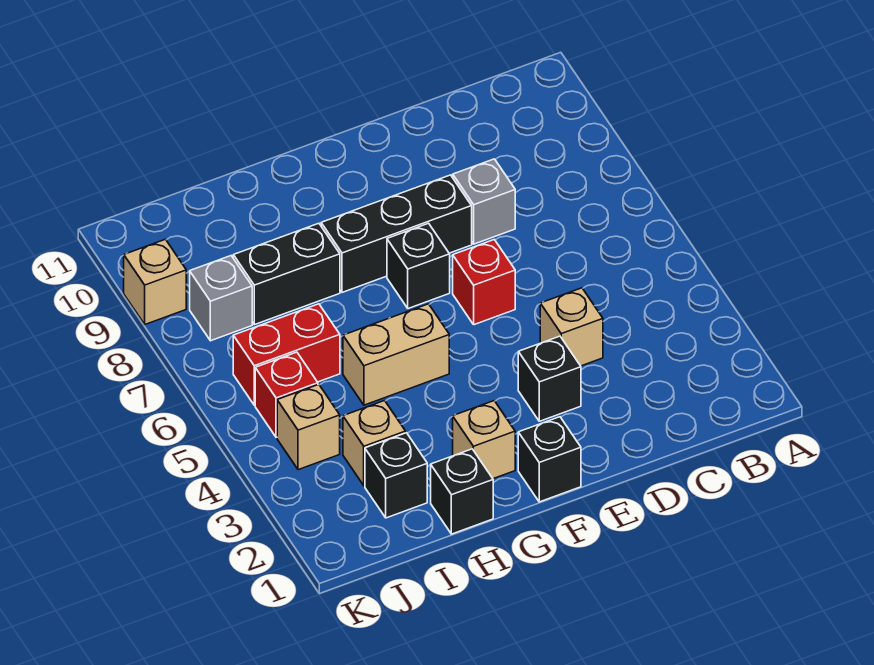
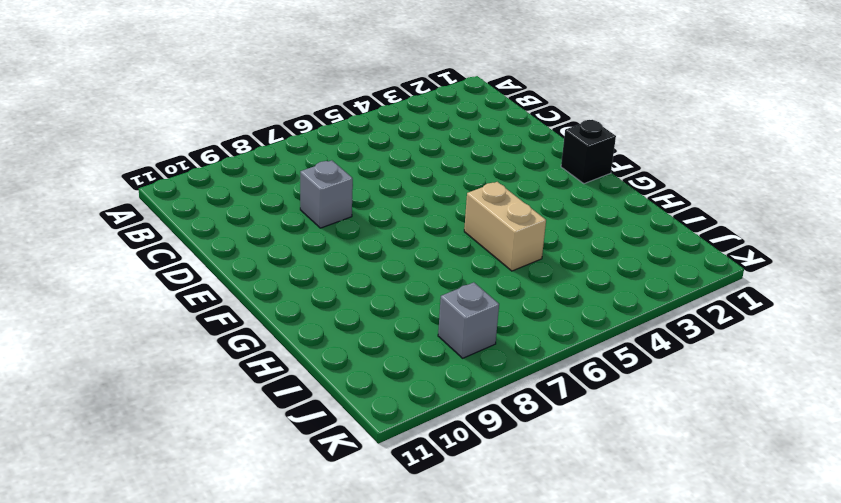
none -> tan 1x1 brick [540,288,603,366]
none -> black 1x1 brick [518,336,581,421]
none -> red 1x1 brick [453,240,515,325]

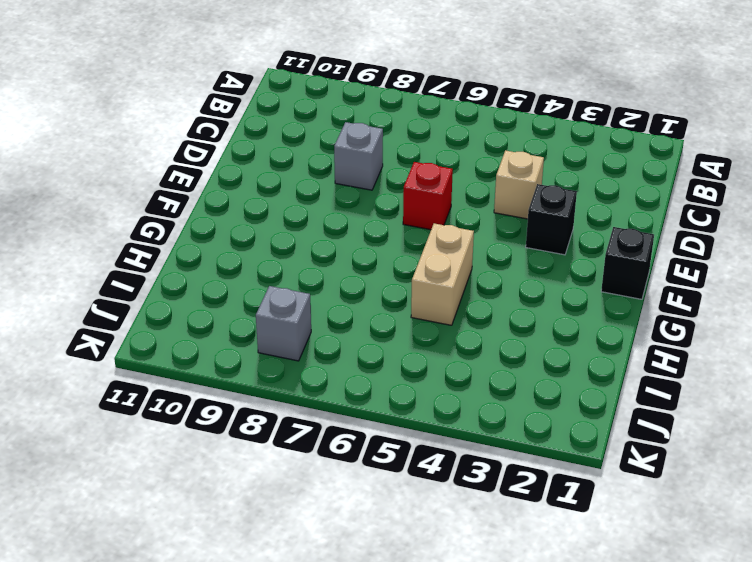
none -> black 1x3 brick [321,175,472,292]
none -> black 1x1 brick [387,223,450,309]
none -> tan 1x1 brick [453,401,515,479]

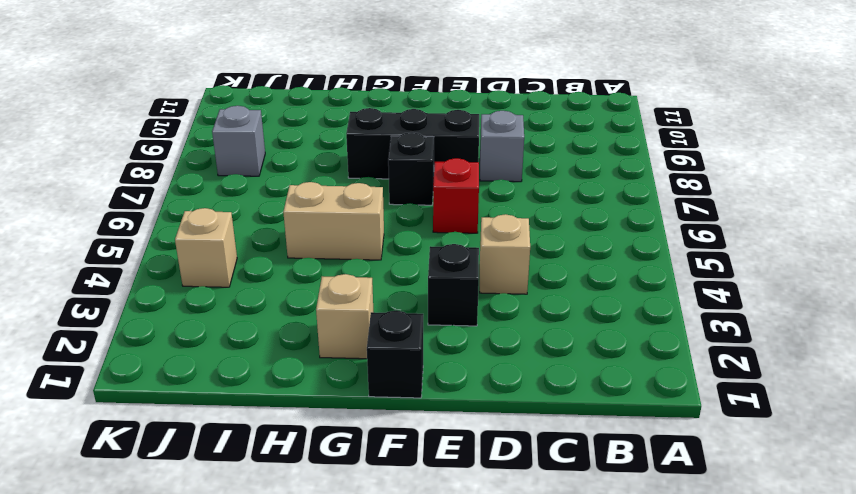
none -> black 1x1 brick [431,449,493,534]
none -> black 1x2 brick [233,223,340,325]
none -> black 1x1 brick [365,433,427,518]

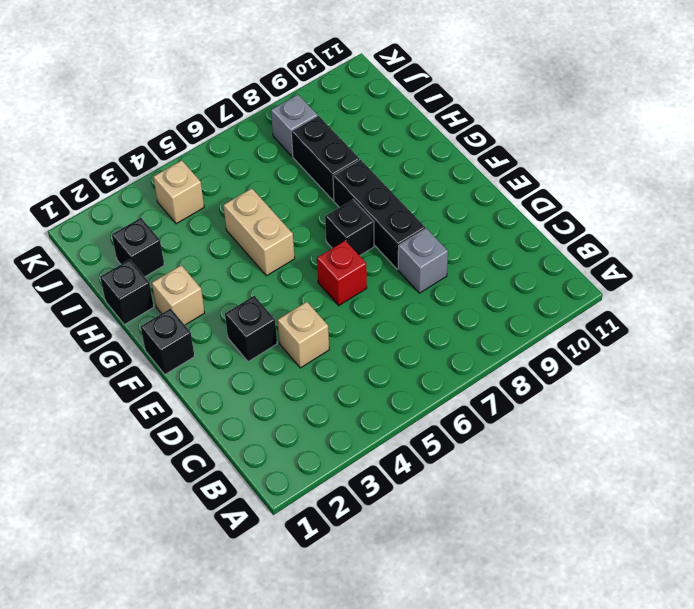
none -> tan 1x1 brick [343,401,406,486]
none -> red 1x2 brick [233,304,340,405]
none -> red 1x1 brick [255,352,318,437]

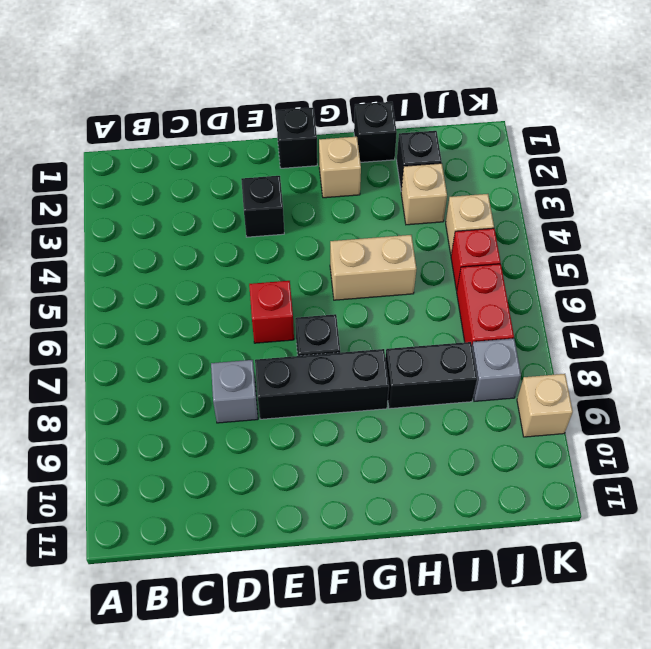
red 1x2 brick [457,264,514,345] -> red 1x2 brick turned to [233,304,340,405]
none -> tan 1x1 brick [540,288,603,366]

